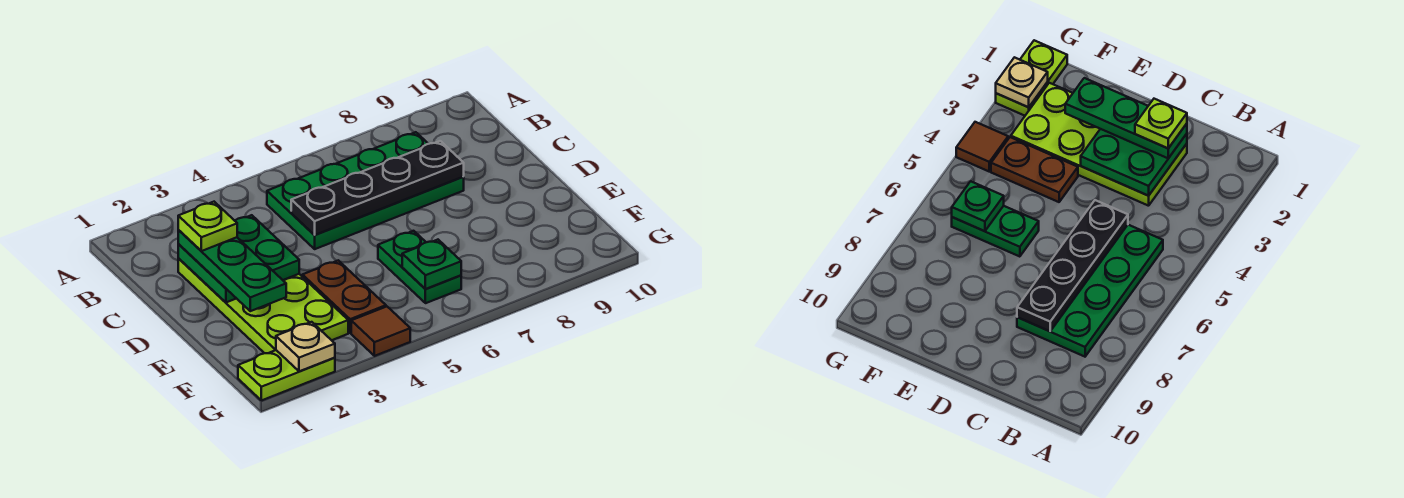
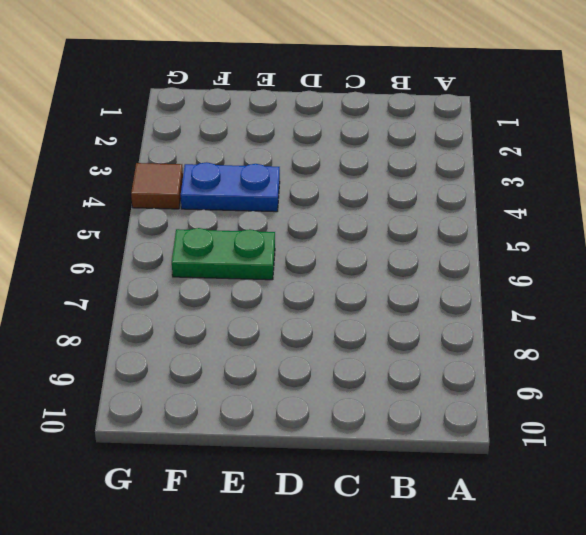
blue 1x2 plate [181,162,280,212] -> brown 1x2 plate [302,260,386,333]
none -> green 2x4 plate [267,132,464,249]
none -> lime 2x4 plate [178,259,348,353]
none -> lime 1x2 plate [238,350,335,400]

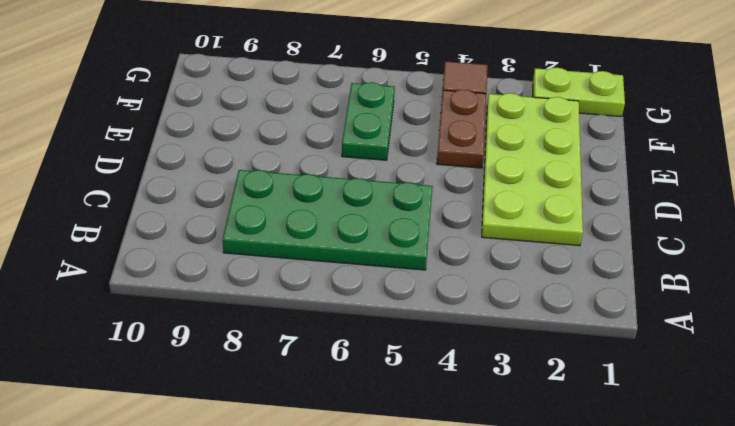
none -> green 2x2 plate [178,215,299,302]
none -> black 1x4 plate [291,141,464,235]
none -> green 1x1 plate [402,240,461,289]

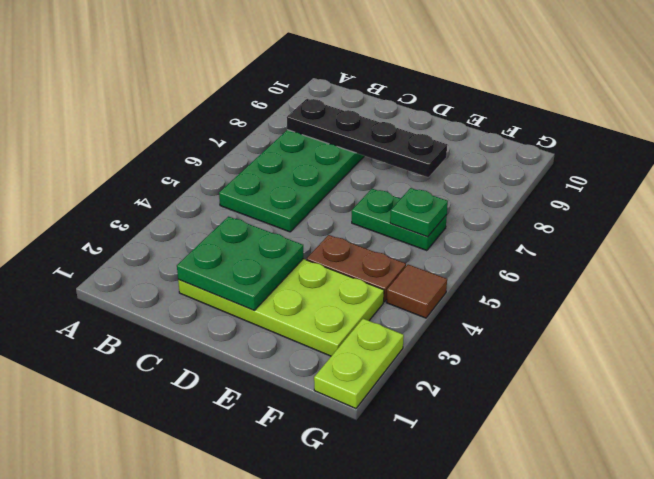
black 1x4 plate [287,99,447,177] -> black 1x4 plate turned to [291,141,464,235]
none -> tan 1x1 plate [276,322,335,372]
none -> green 1x3 plate [178,230,286,311]
none -> lime 1x1 plate [178,202,237,251]

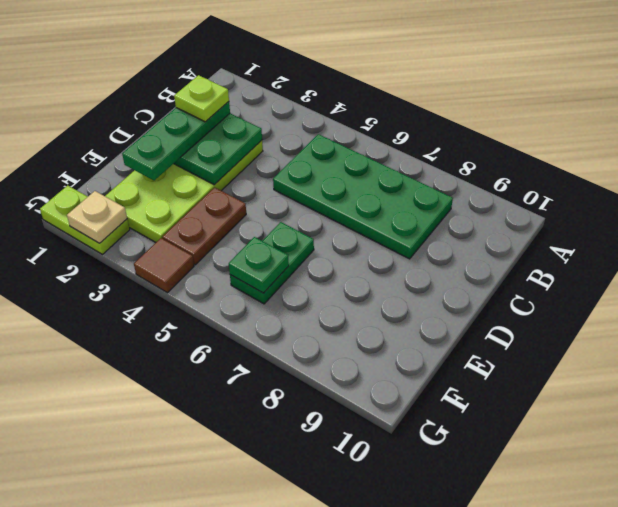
none -> black 1x4 plate [291,141,464,235]

